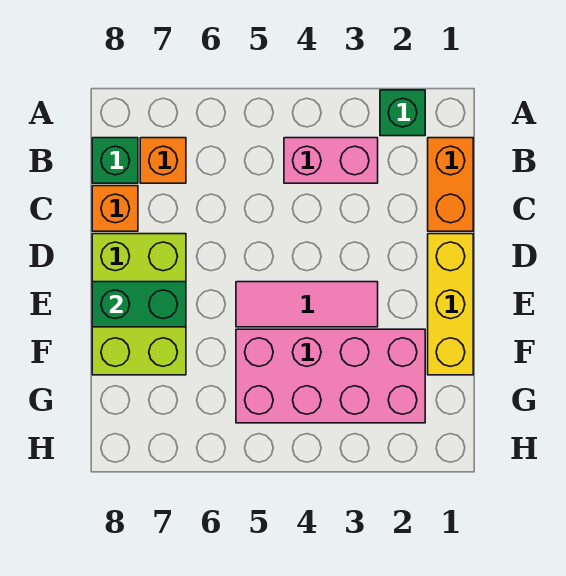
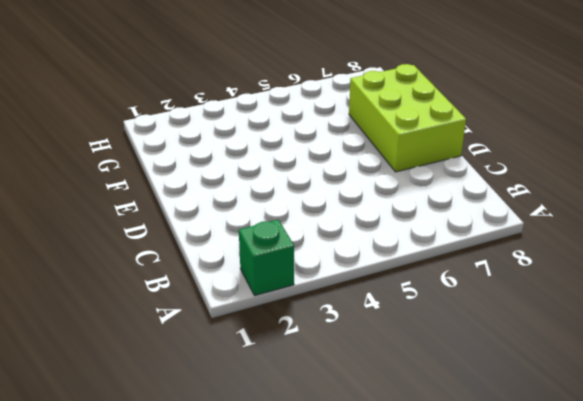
none -> orange 1x2 brick [428,138,473,231]
none -> pink 1x2 brick [284,138,378,183]

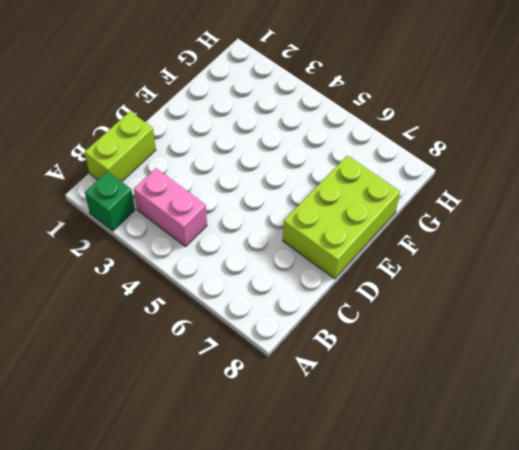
lime 1x2 brick [85,112,156,182] -> orange 1x2 brick [428,138,473,231]
none -> orange 1x1 brick [140,138,186,183]
none -> green 1x1 brick [92,138,138,183]

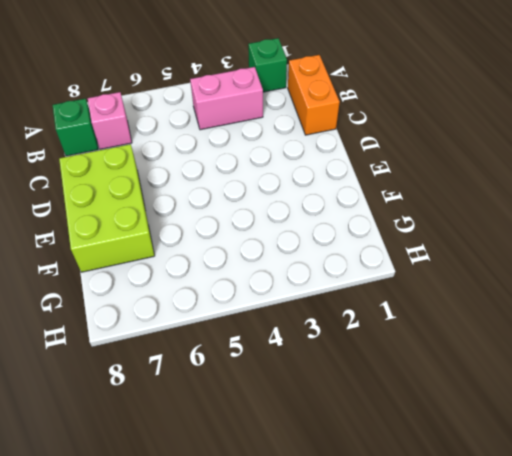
pink 1x1 brick [88,92,132,149] -> orange 1x1 brick [140,138,186,183]
none -> orange 1x1 brick [92,186,138,231]
none -> yellow 1x3 brick [428,234,473,375]

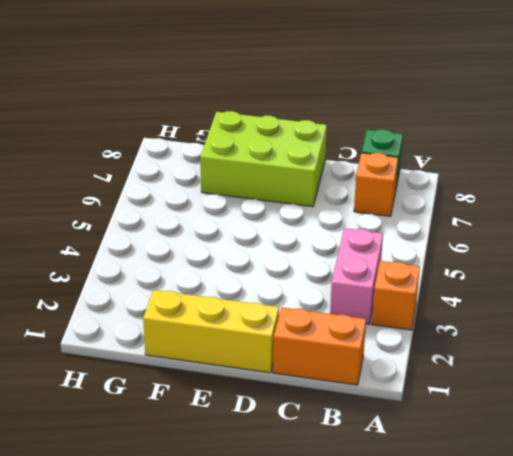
orange 1x1 brick [372,261,420,330] -> orange 1x1 brick moved to [92,186,138,231]
none -> green 1x1 brick [380,90,425,136]
none -> pink 1x3 tile [236,282,378,327]

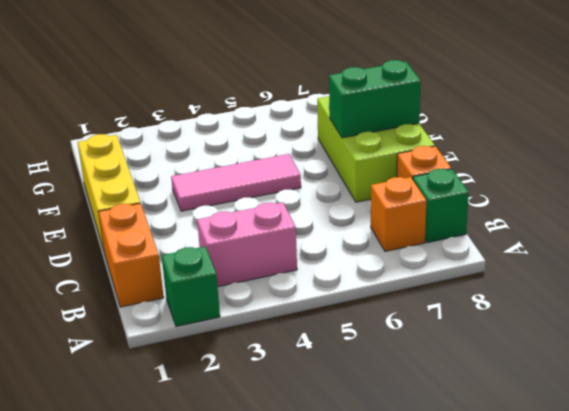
none -> pink 2x4 brick [236,329,425,423]

